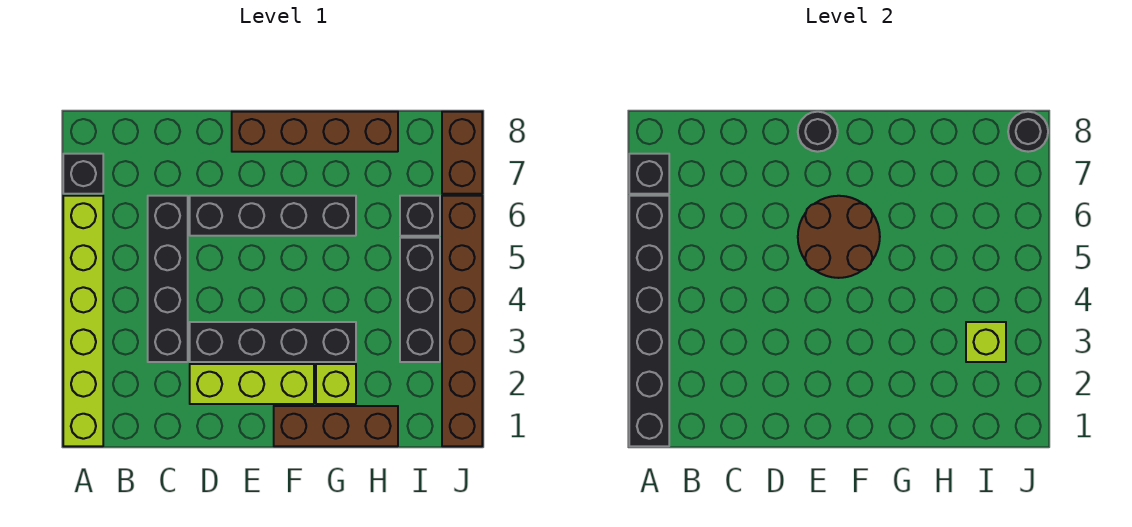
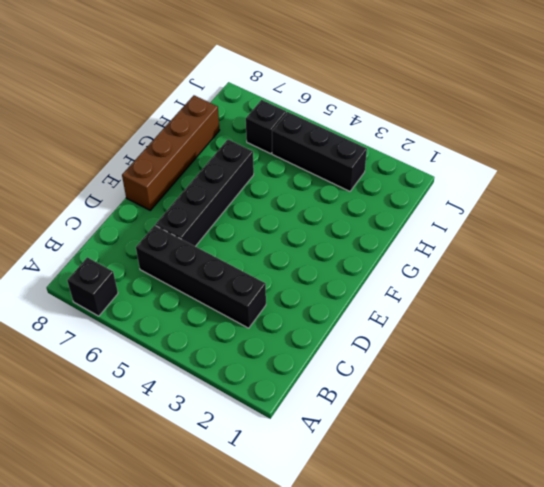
none -> lime 1x6 brick [63,196,103,446]
none -> lime 1x3 brick [190,364,314,404]
none -> black 1x4 brick [190,322,356,362]

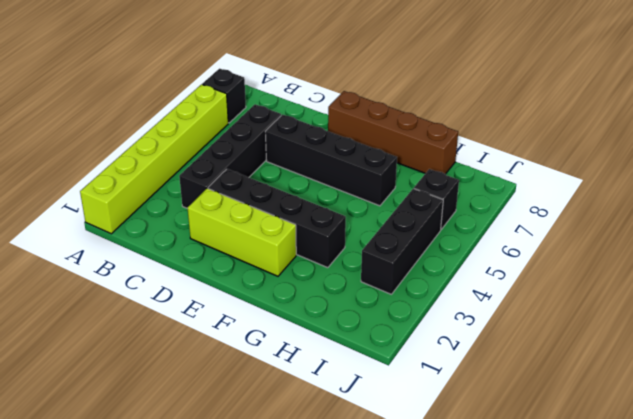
none -> brown 1x3 brick [274,406,398,446]
none -> lime 1x1 brick [316,364,356,404]
none -> brown 1x6 brick [442,196,482,446]

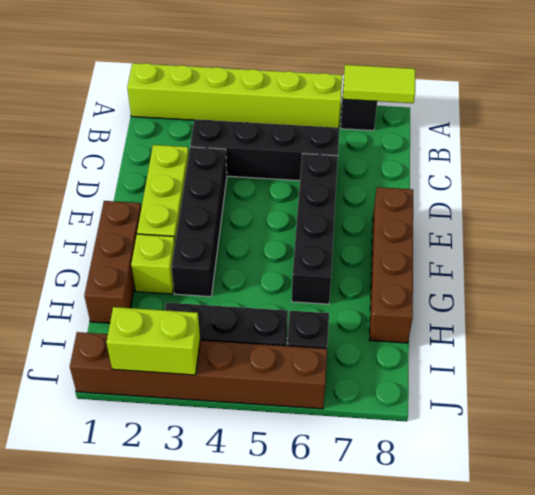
lime 1x2 tile [343,65,415,103] -> black 1x1 brick [629,154,669,194]
lime 1x2 brick [106,307,200,375] -> none
none -> brown 1x2 brick [442,112,482,194]
none -> black 1x6 brick [629,196,669,446]
none -> brown 2x2 round brick [798,196,880,278]

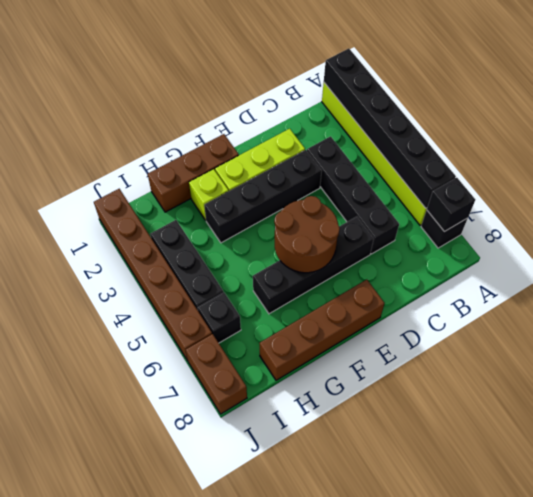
none -> black 1x1 round brick [798,112,838,152]
none -> lime 1x1 brick [966,322,1006,362]
none -> black 1x1 round brick [1008,112,1048,152]

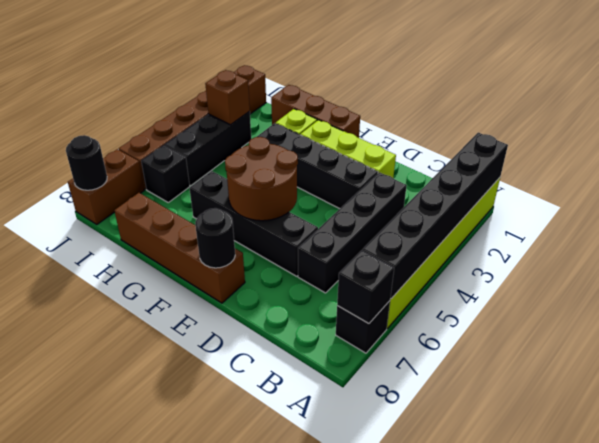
brown 1x1 brick [205,70,250,125] -> lime 1x1 brick [966,322,1006,362]

